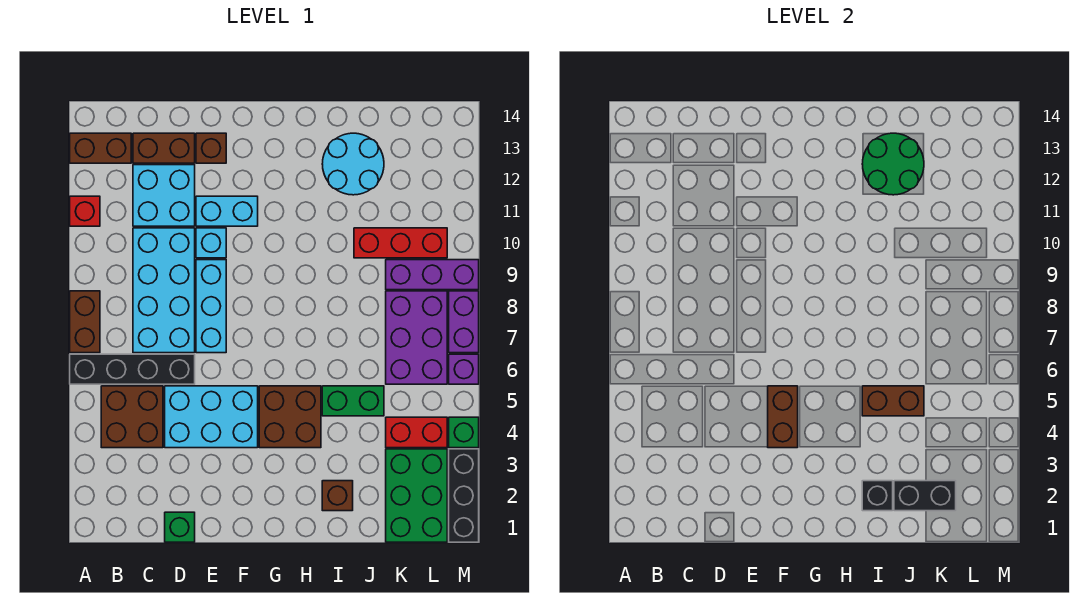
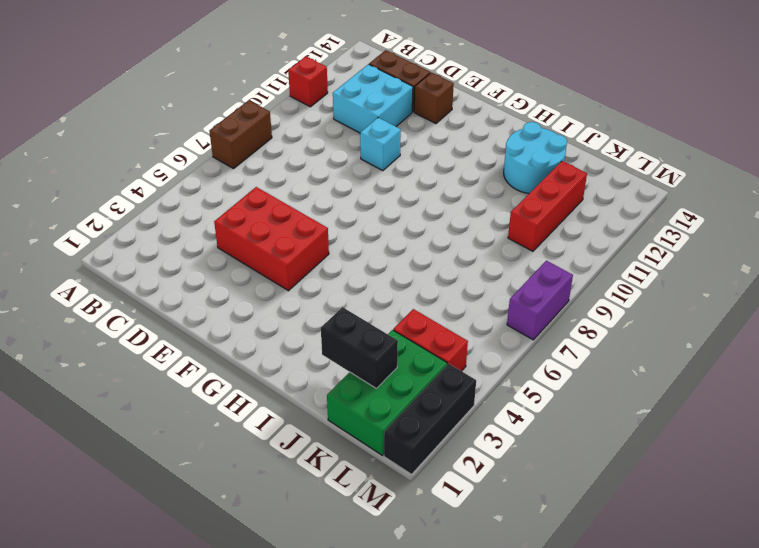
red 2x3 brick [214,187,329,291] -> cyan 2x3 brick [165,386,258,448]
red 1x3 brick [508,161,587,251] -> red 1x3 brick turned to [354,228,447,258]
none -> black 1x4 brick [70,354,195,384]
none -> brown 1x2 brick [70,133,131,163]
none -> brown 2x2 brick [101,386,163,448]
none -> cyan 2x4 brick [133,228,195,353]

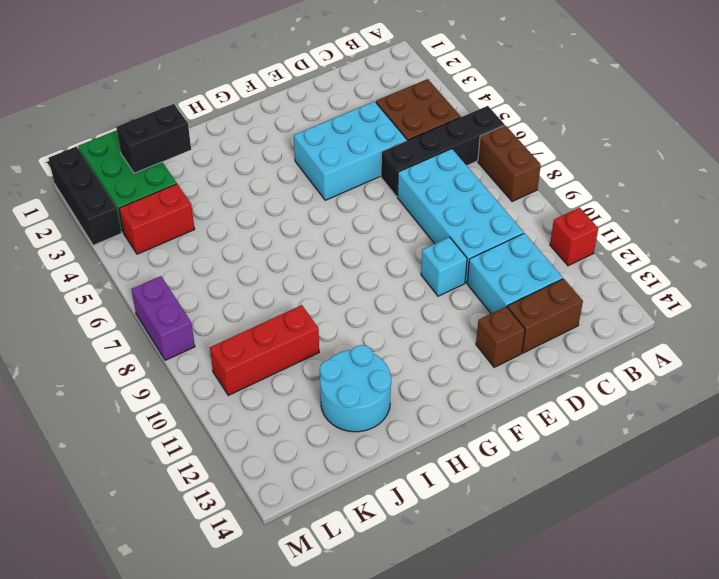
none -> brown 1x2 brick [70,133,131,163]
none -> green 1x1 brick [165,512,195,542]
none -> cyan 1x3 brick [196,260,226,353]
none -> cyan 1x2 brick [196,196,258,226]

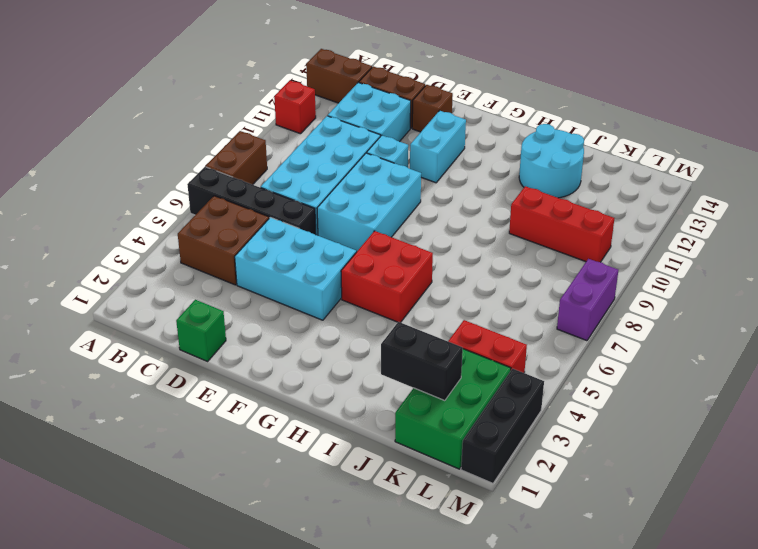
cyan 2x3 brick [317,153,421,252] -> cyan 1x3 brick [196,260,226,353]
cyan 1x2 brick [410,111,466,183] -> cyan 1x2 brick turned to [196,196,258,226]
red 2x2 brick [341,231,433,323] -> brown 2x2 brick [259,386,321,448]
none -> brown 1x1 brick [322,481,353,511]
none -> green 1x2 brick [322,386,384,416]
none -> purple 2x3 brick [386,291,447,384]
none -> purple 1x3 brick [386,260,479,290]

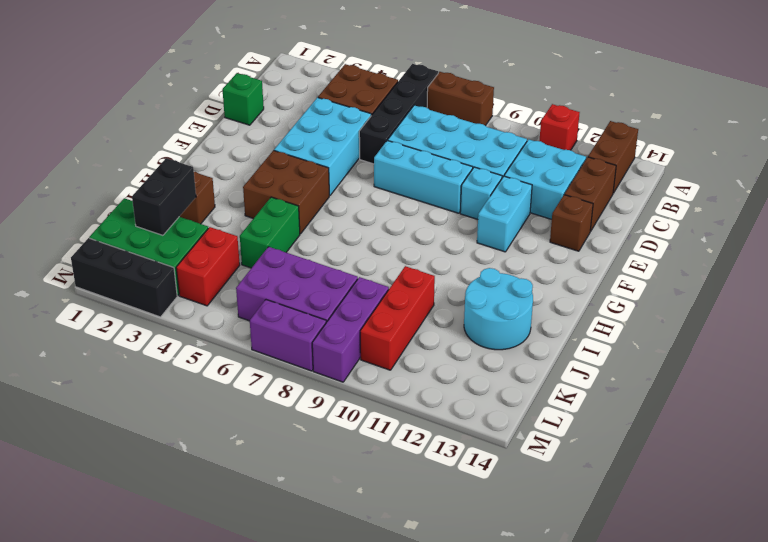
none -> green 1x1 brick [449,417,479,448]
none -> purple 1x1 brick [449,354,479,384]
none -> brown 1x2 brick [768,386,798,448]
none -> black 1x1 brick [862,481,893,511]

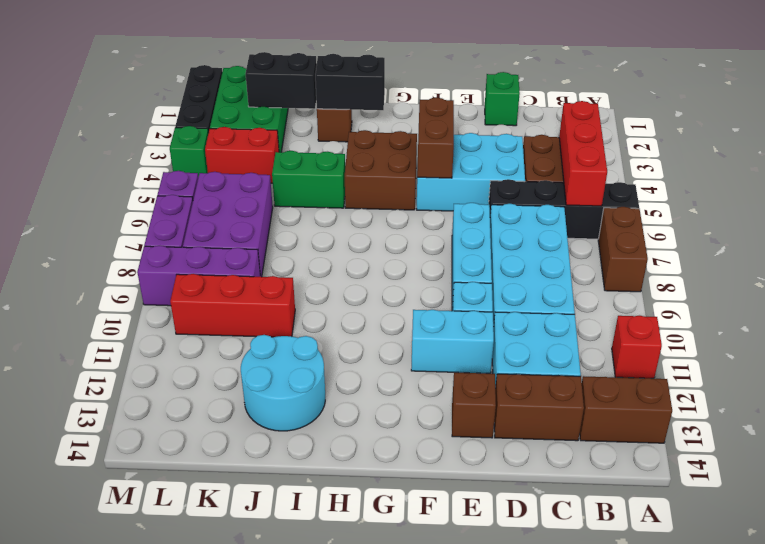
red 1x3 brick [559,101,607,206] -> none
black 1x2 brick [315,54,385,110] -> black 1x1 brick [862,481,893,511]
none -> brown 1x2 brick [862,386,924,416]
none -> green 2x2 round brick [862,133,924,195]

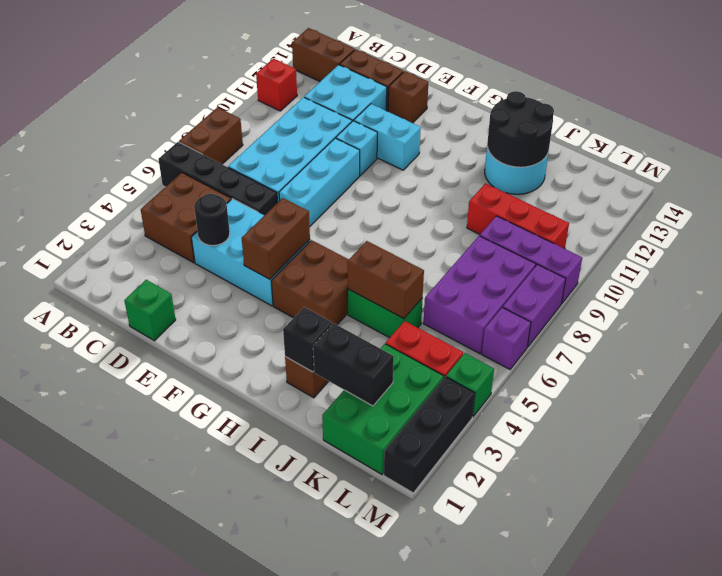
black 1x1 round brick [194,194,230,246] -> none
black 2x2 round brick [487,91,554,167] -> green 2x2 round brick [862,133,924,195]

